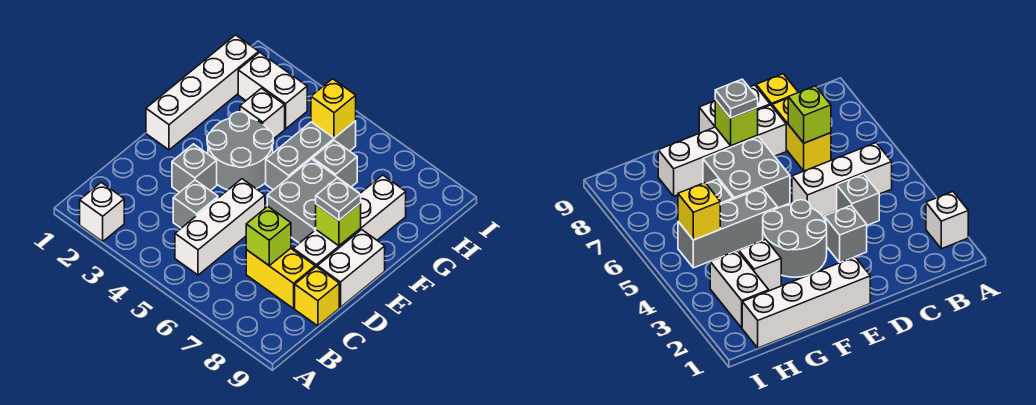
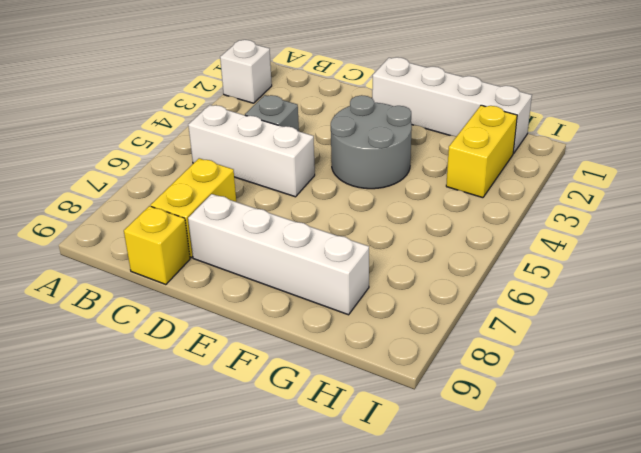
yellow 1x2 brick [446,105,517,198] -> white 1x2 brick [238,52,307,129]
none -> grey 1x1 brick [172,144,217,192]
none -> white 1x2 brick [317,230,385,307]
none -> grey 2x2 brick [267,159,359,243]

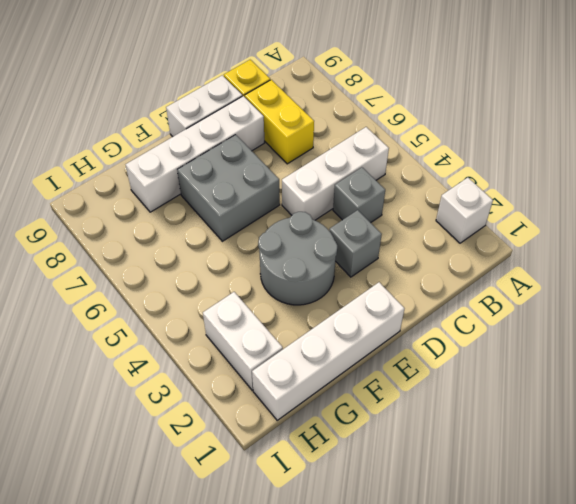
none -> grey 1x3 brick [266,121,356,190]
none -> white 1x1 brick [240,88,285,139]
none -> grey 1x1 brick [313,140,357,187]

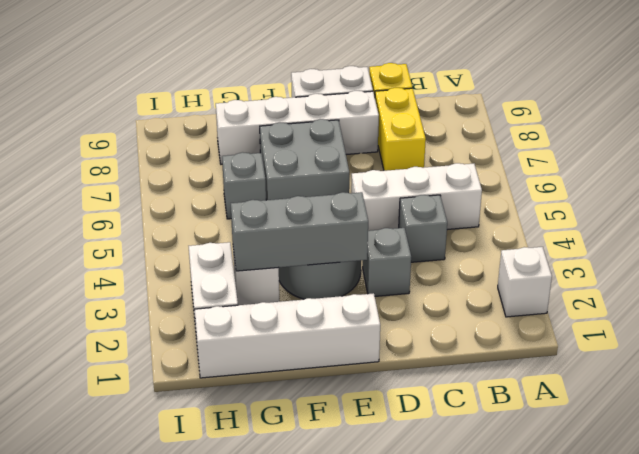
grey 1x3 brick [231,192,368,271] -> grey 1x3 brick moved to [266,121,356,190]
none -> lime 1x1 brick [246,206,291,265]
none -> lime 1x1 brick [316,203,361,246]
none -> yellow 1x1 brick [311,79,356,138]

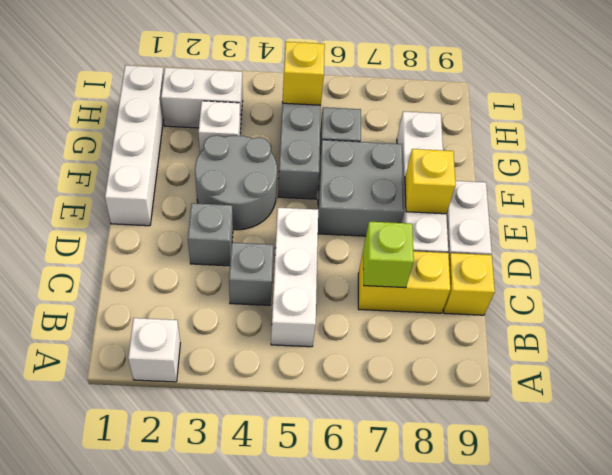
yellow 1x1 brick [405,149,456,214] -> lime 1x1 brick [316,203,361,246]
none -> grey 1x1 plate [316,178,361,220]

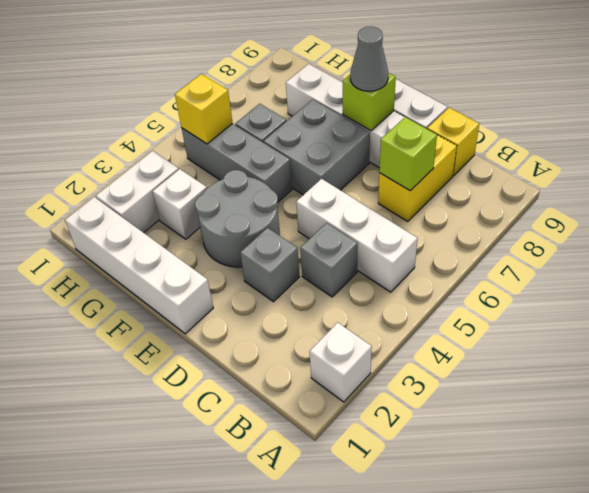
grey 1x1 cone [350,27,388,91] -> grey 1x1 plate [316,178,361,220]

